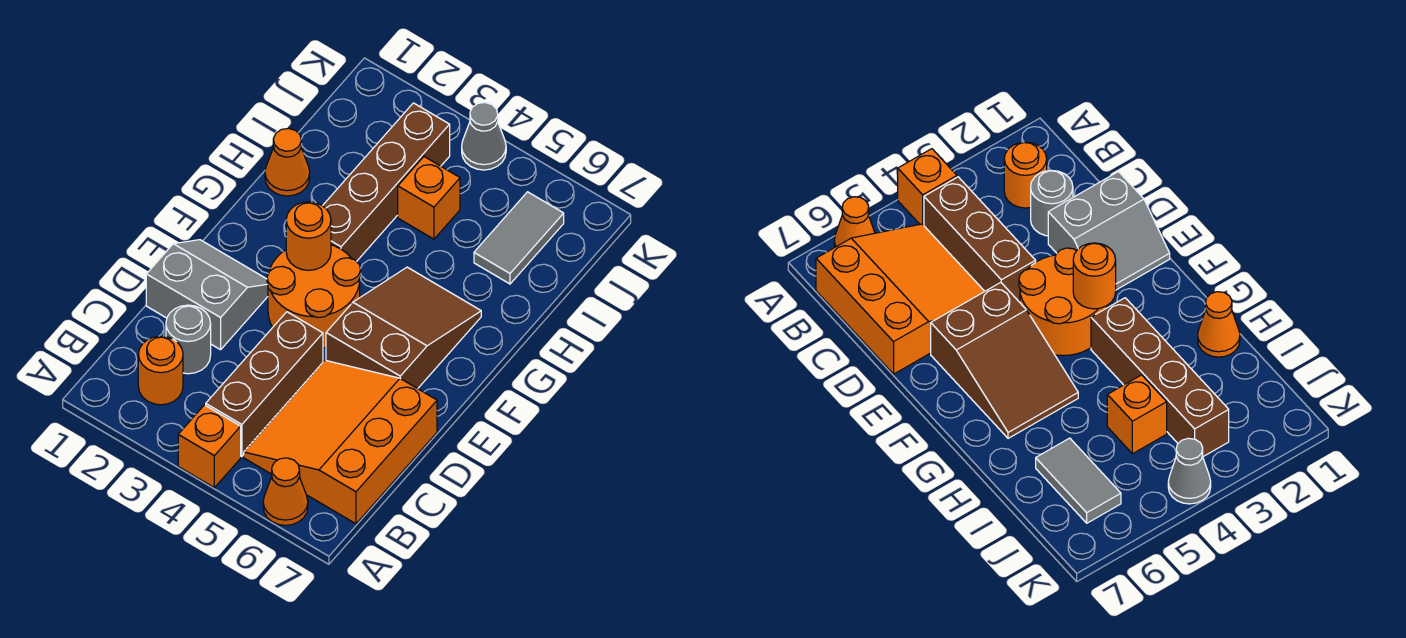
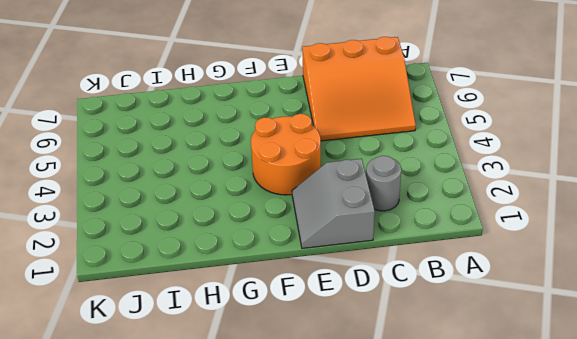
none -> orange 1x1 brick [178,405,241,488]
none -> orange 1x1 cone [263,458,308,525]
none -> orange 1x1 round brick [138,336,183,405]

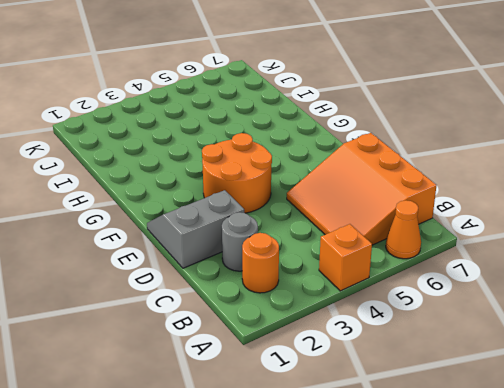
none -> brown 1x3 brick [206,312,323,457]
none -> brown 2x3 slope [326,267,481,389]
none -> brown 1x4 brick [323,103,450,262]

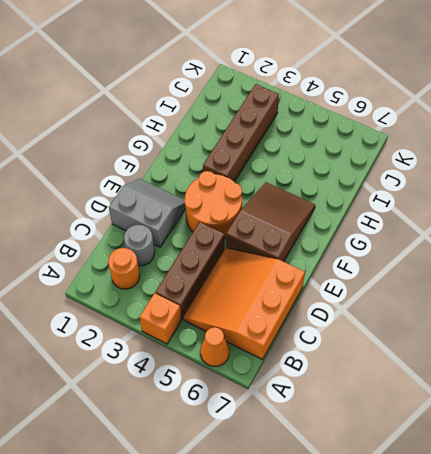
none -> orange 1x1 cone [265,128,310,196]
none -> orange 1x1 brick [398,157,460,239]
none -> grey 1x2 tile [474,192,564,284]

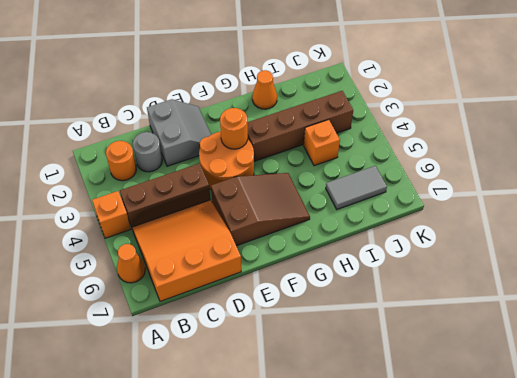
none -> grey 1x1 cone [462,103,506,170]

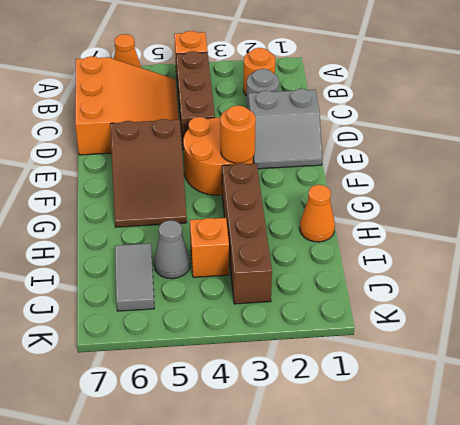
grey 1x1 cone [154,220,190,279] -> grey 1x1 cone moved to [462,103,506,170]

